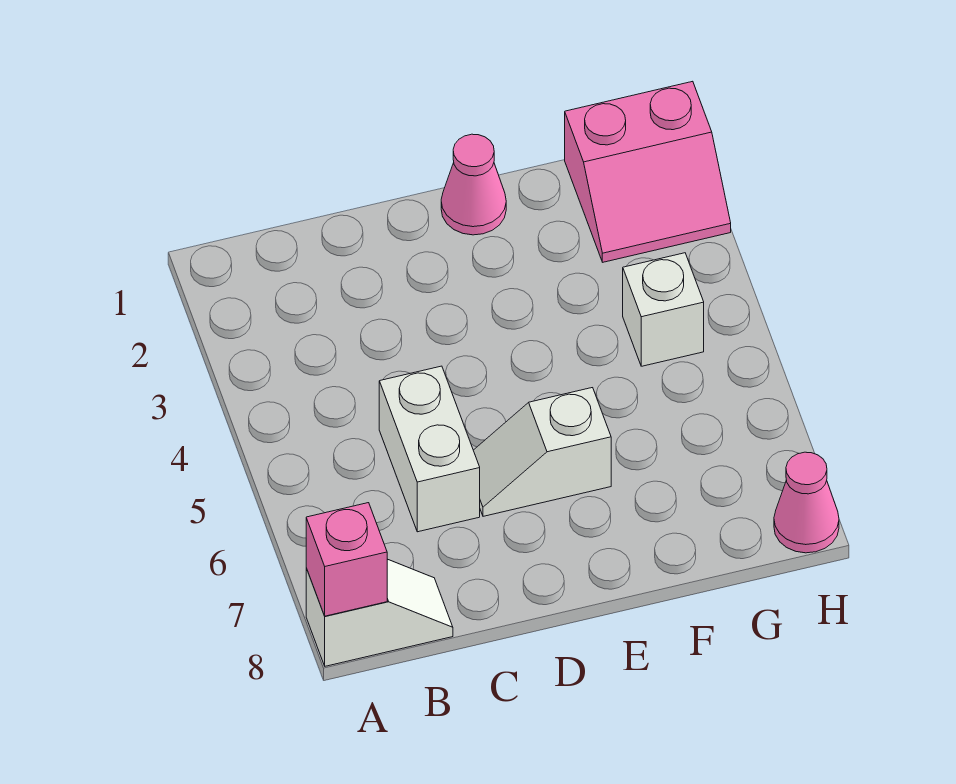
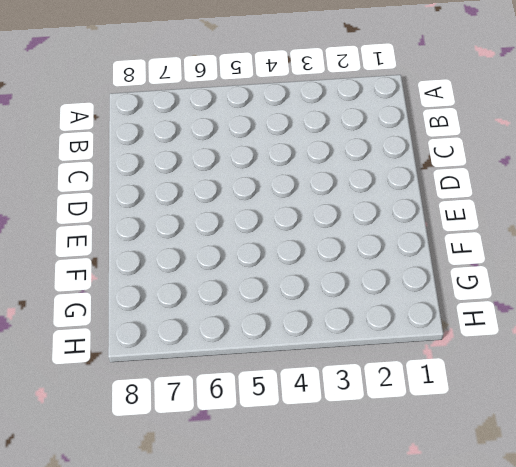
none -> white 1x2 slope [306,559,453,666]
none -> white 1x2 brick [379,366,480,532]

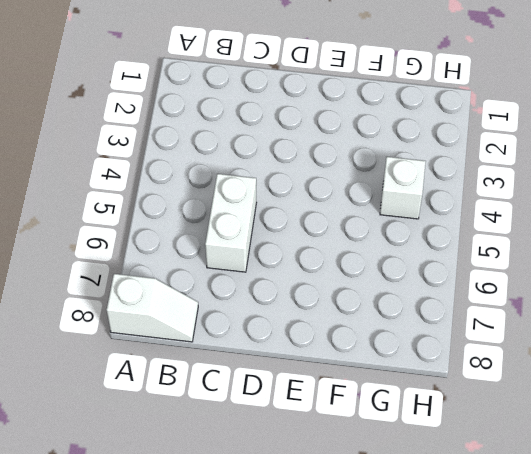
none -> white 1x2 slope [473,388,611,516]
none -> pink 1x1 cone [441,134,506,235]

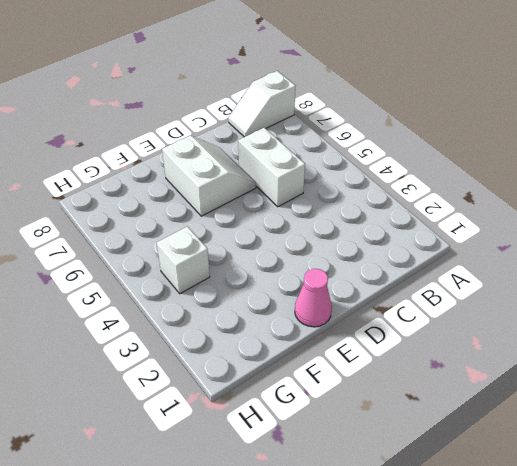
white 2x2 slope [162,136,256,216] -> white 1x2 slope [473,388,611,516]
none -> pink 2x2 slope [565,81,731,262]
none -> pink 1x1 cone [774,452,839,553]

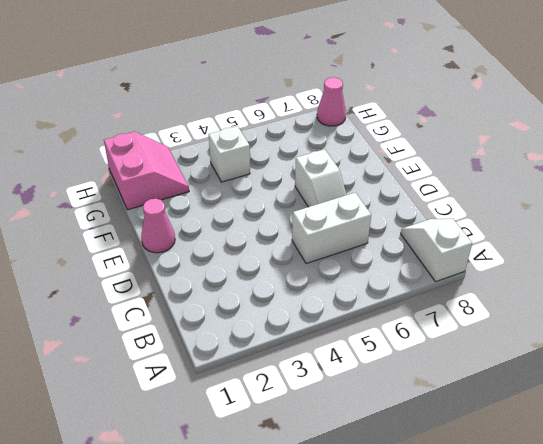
none -> pink 1x1 brick [306,503,387,616]

